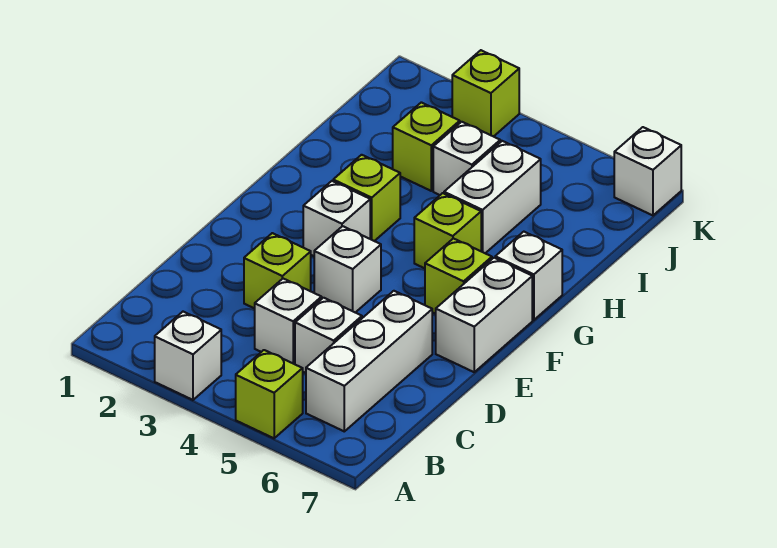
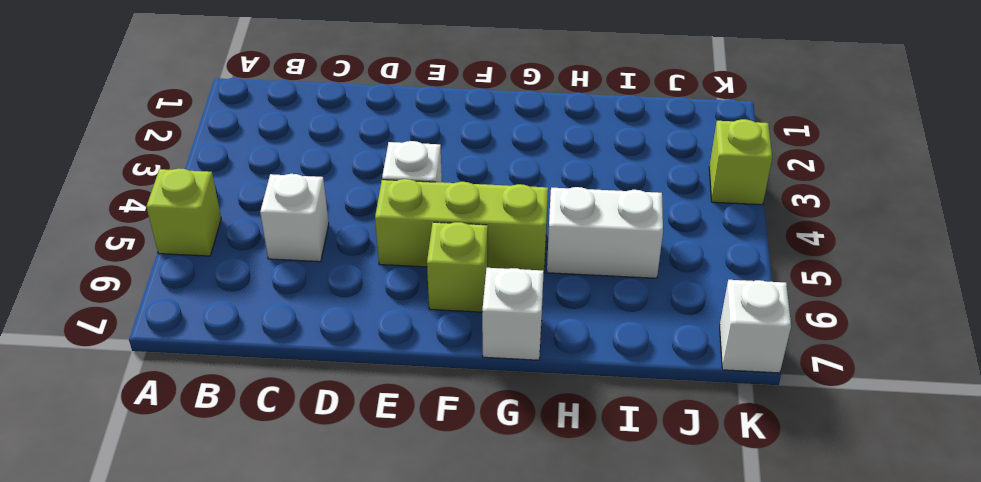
lime 1x3 brick [375,179,548,271] -> lime 1x1 brick [414,193,481,268]
none -> white 1x1 brick [155,312,221,400]
none -> white 1x3 brick [306,291,432,431]
none -> white 1x1 brick [255,279,322,364]

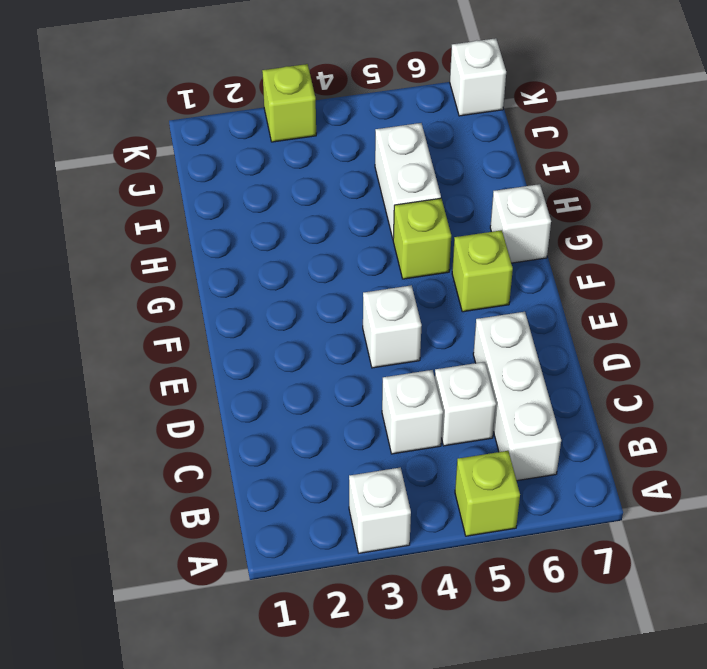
none -> lime 1x1 brick [244,233,311,309]
none -> white 1x2 brick [436,258,532,372]
none -> white 1x1 brick [303,181,370,256]

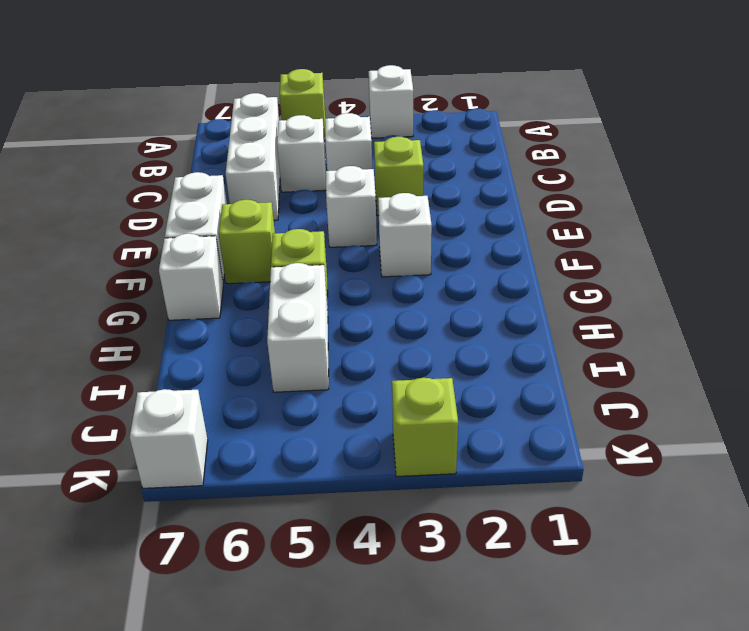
none -> lime 1x1 brick [333,155,400,241]
none -> lime 1x1 brick [393,102,460,191]
none -> white 1x1 brick [433,122,500,195]

